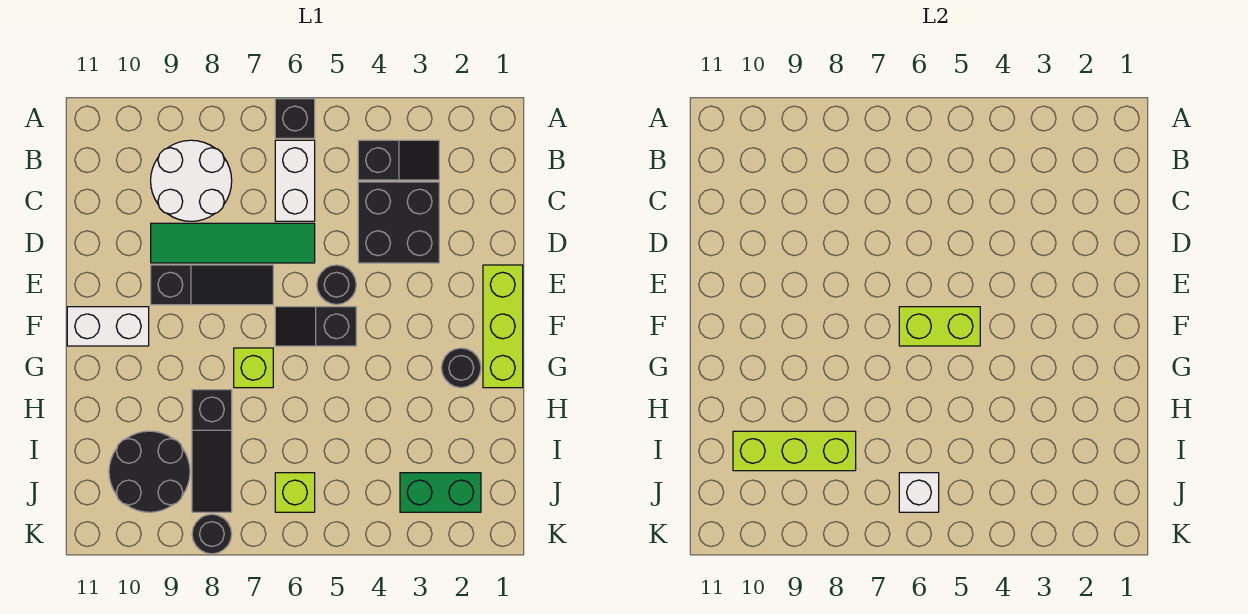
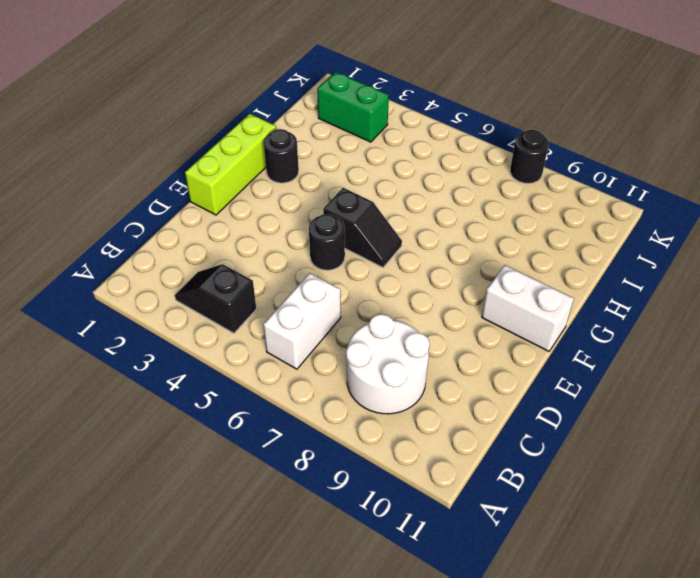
none -> black 1x1 brick [275,99,315,138]
none -> black 2x2 brick [358,182,439,263]
none -> green 1x4 tile [151,223,315,263]

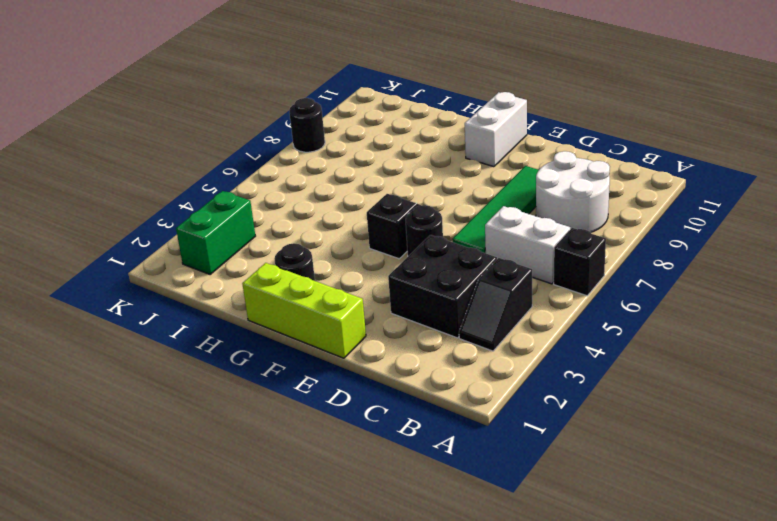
none -> black 1x3 slope [151,265,273,305]
none -> lime 1x1 brick [234,348,273,388]
none -> black 1x3 slope [192,390,232,512]

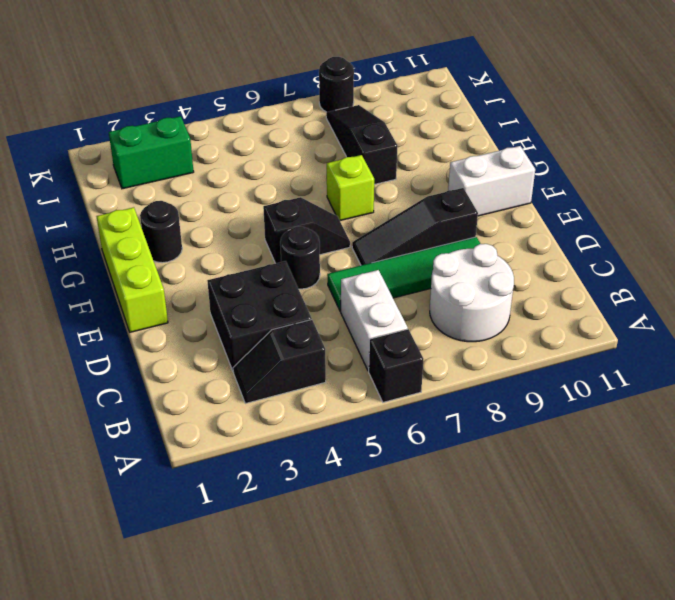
none -> black 2x2 round brick [109,431,190,512]
none -> lime 1x1 brick [275,473,315,512]
none -> lime 1x2 brick [899,307,980,346]

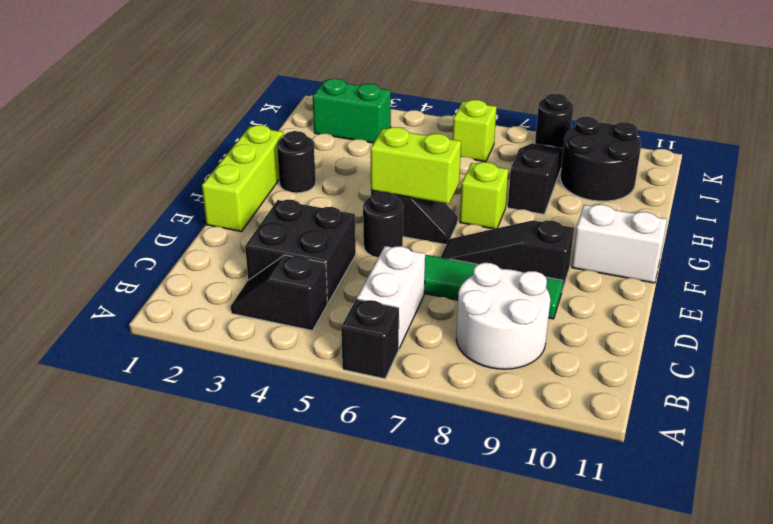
none -> lime 1x3 brick [733,431,856,471]
none -> white 1x1 brick [899,473,939,512]

